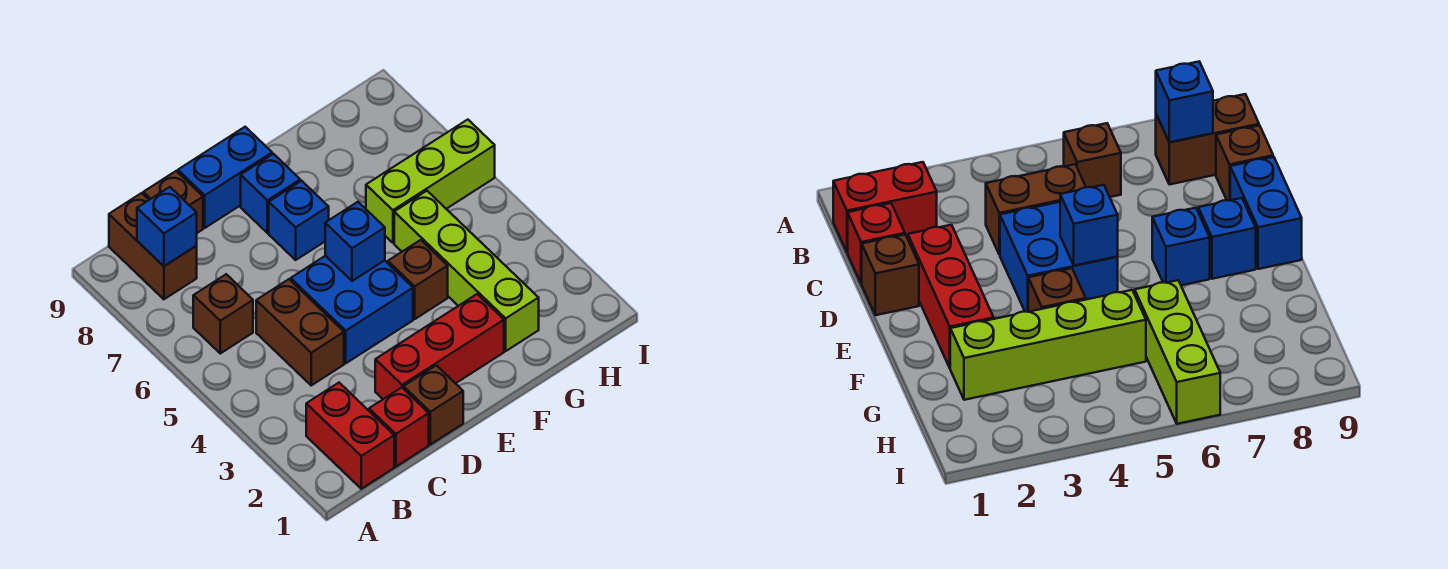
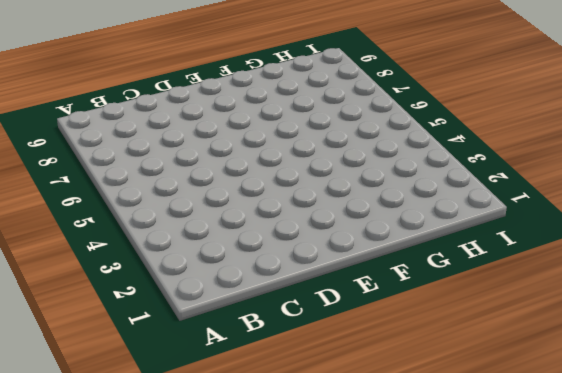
none -> red 1x2 brick [306,383,394,489]
none -> brown 1x1 brick [193,274,253,353]
none -> brown 1x2 brick [109,193,197,299]

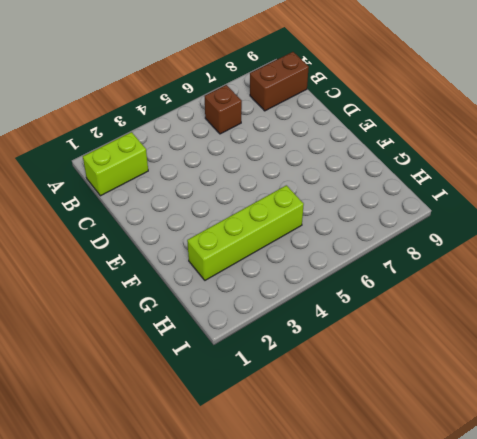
lime 1x2 brick [83,132,148,196] -> red 1x2 brick [306,383,394,489]
none -> red 1x1 brick [369,387,429,467]
none -> brown 1x2 brick [256,279,344,385]
none -> brown 1x1 brick [143,171,203,233]

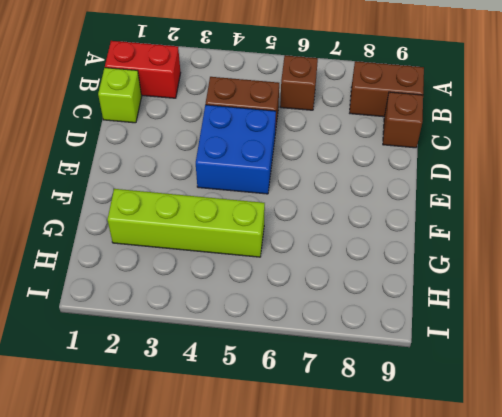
lime 1x1 brick [98,68,142,123] -> red 1x1 brick [369,387,429,467]
none -> brown 1x1 brick [404,365,463,445]
none -> red 1x3 brick [375,294,504,399]
none -> blue 1x2 brick [178,127,272,228]

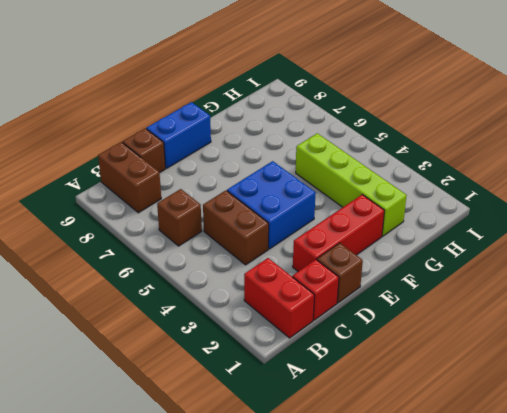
none -> blue 1x1 brick [269,181,329,260]
none -> blue 1x1 brick [241,154,300,233]
none -> brown 1x1 brick [388,240,448,319]

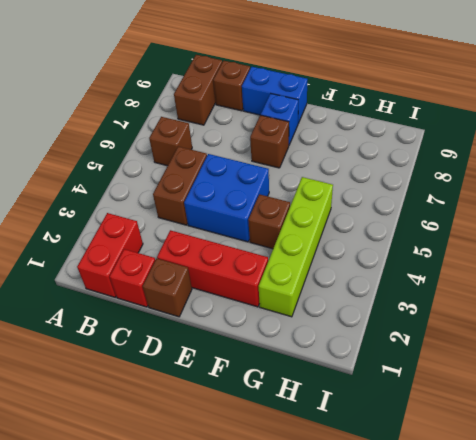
brown 1x1 brick [250,115,289,168] -> blue 1x1 brick [269,181,329,260]
none -> lime 1x3 brick [366,120,495,243]
none -> blue 1x1 brick [137,187,197,266]
none -> blue 1x1 brick [325,202,385,281]

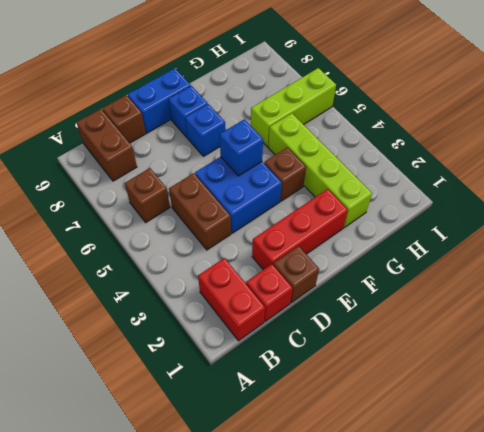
none -> blue 1x1 brick [137,187,197,266]

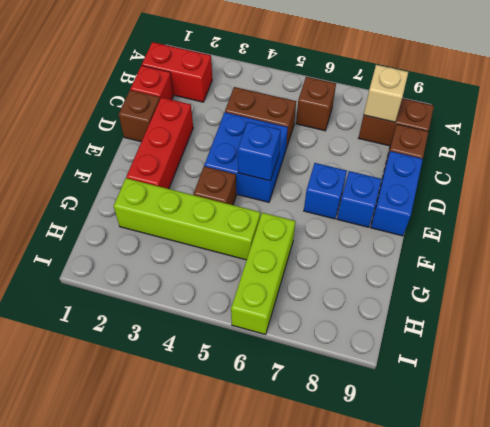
tan 1x1 brick [364,65,408,122] -> blue 1x1 brick [137,187,197,266]

